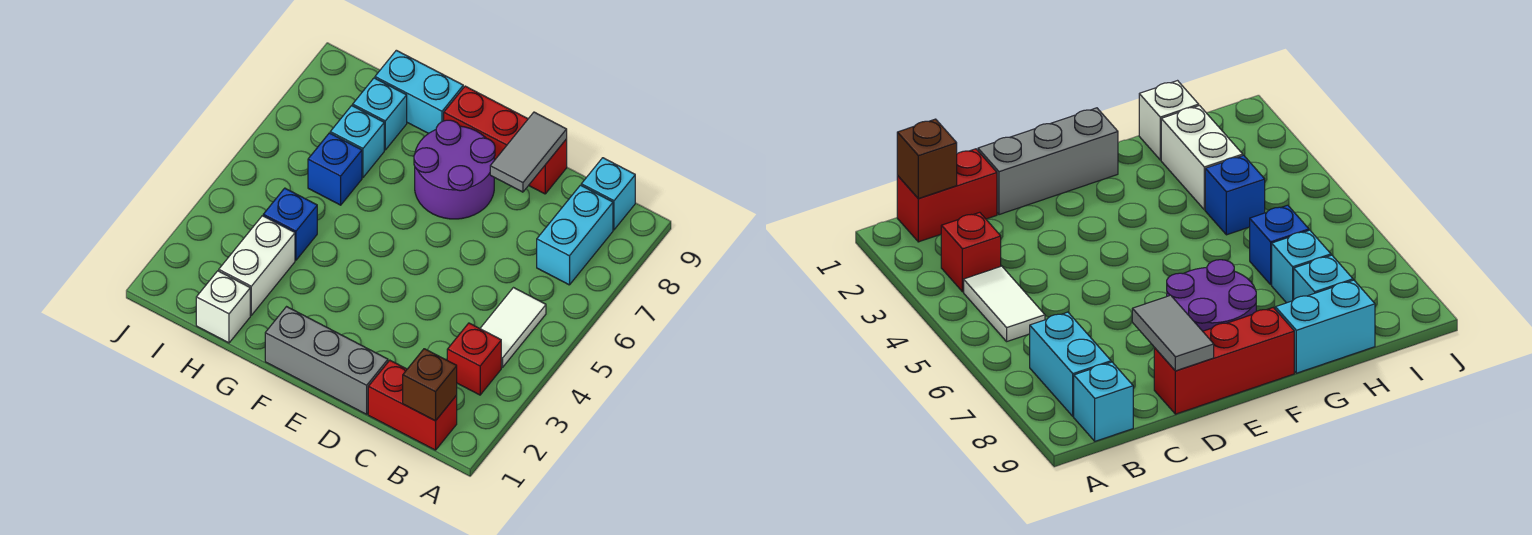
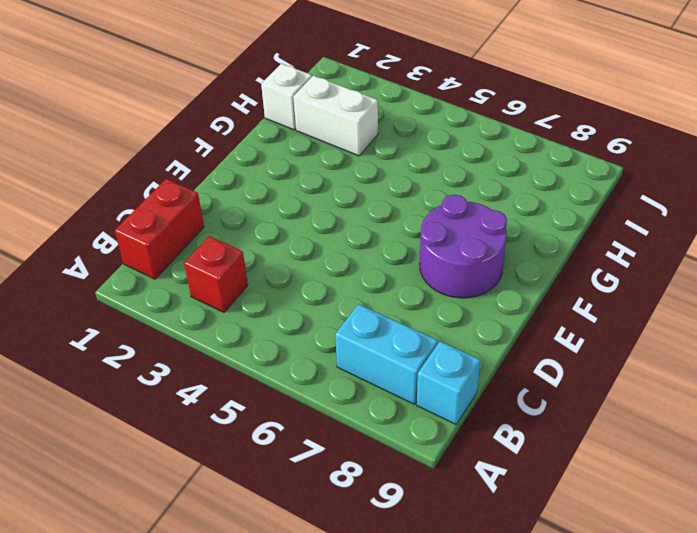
none -> white 1x2 tile [480,288,546,368]
none -> grey 1x3 brick [265,307,388,414]
none -> red 1x3 brick [444,86,567,194]

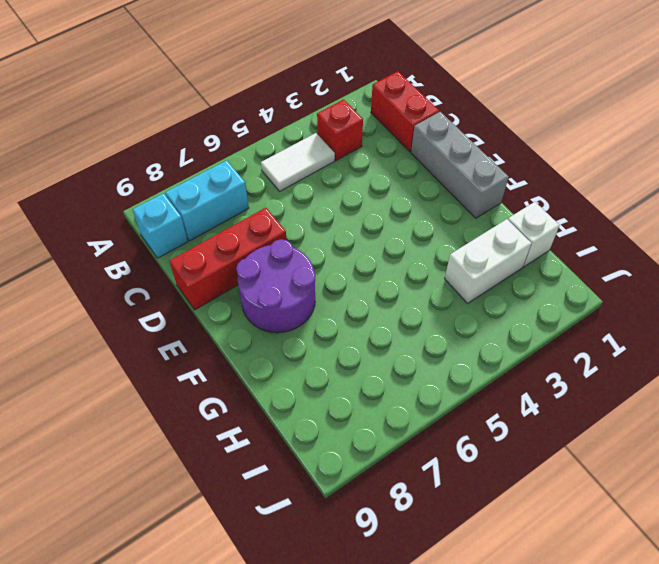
red 1x3 brick [170,208,287,310] -> red 1x3 brick turned to [444,86,567,194]
none -> cyan 1x2 brick [375,50,463,133]
none -> blue 1x1 brick [263,188,317,260]
none -> blue 1x1 brick [308,133,362,205]

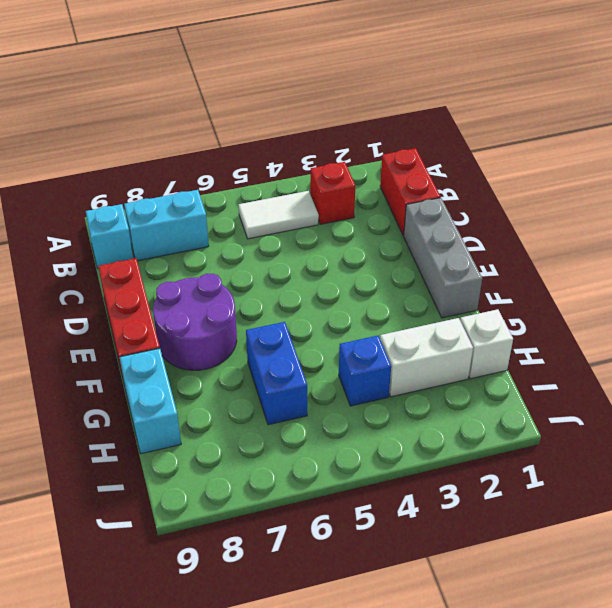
blue 1x2 brick [246,322,307,425] -> blue 1x1 brick [308,133,362,205]
none -> cyan 1x1 brick [330,106,384,177]
none -> cyan 1x1 brick [353,78,407,150]
none -> brown 1x1 brick [403,349,457,421]

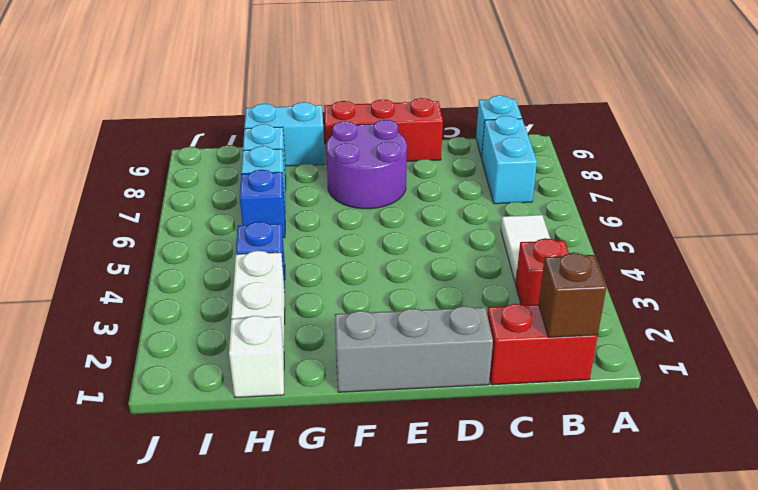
none -> grey 1x2 tile [490,112,567,192]

